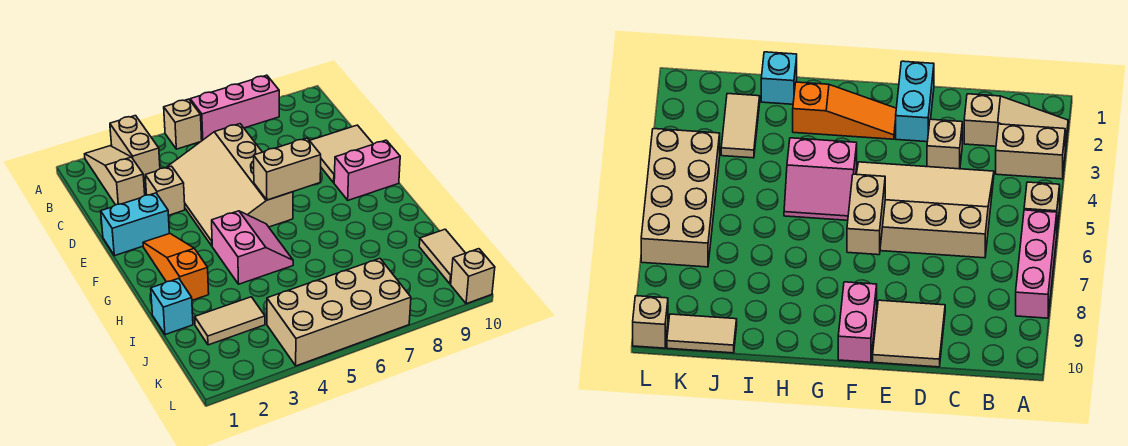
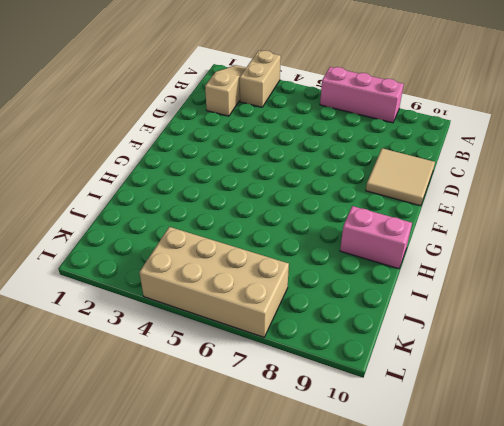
pink 1x2 brick [340,206,412,269] -> pink 1x2 brick moved to [334,140,400,200]
none -> tan 1x1 brick [164,99,202,149]
none -> tan 3x4 slope [166,124,293,246]
none -> tan 1x1 brick [145,166,185,216]

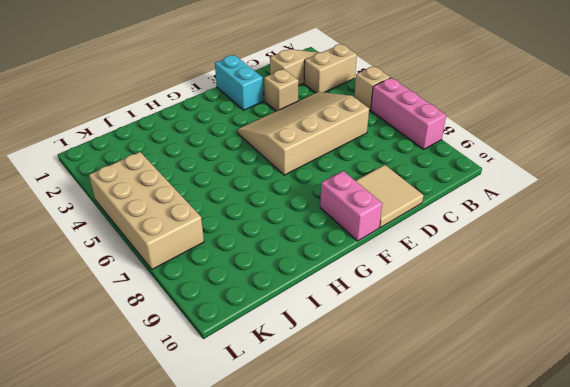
none -> orange 1x3 slope [143,233,209,300]
none -> pink 2x2 slope [212,211,293,284]
none -> cyan 1x1 brick [151,278,193,335]

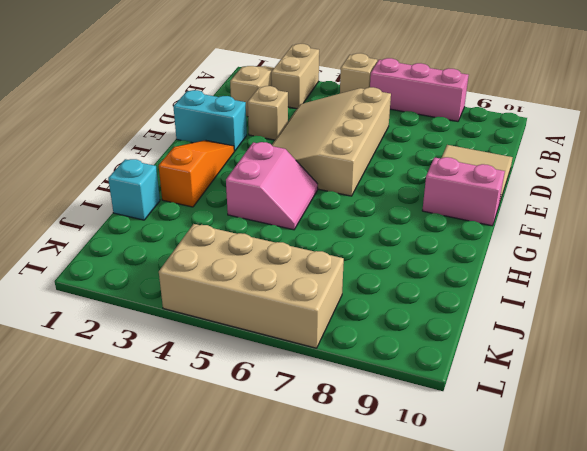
none -> tan 1x2 tile [195,297,265,345]
none -> tan 1x2 tile [419,229,465,284]
none -> tan 1x1 brick [451,249,495,304]

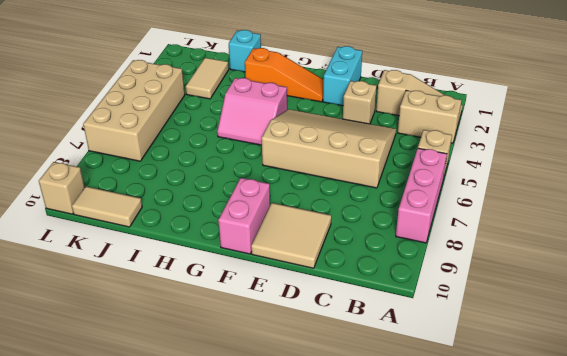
none -> tan 1x2 brick [254,138,321,200]

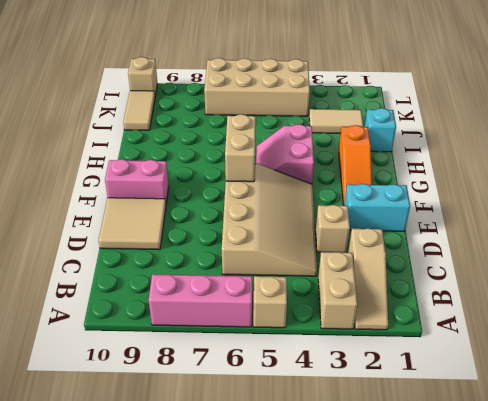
tan 1x2 brick [225,114,256,182] -> tan 1x2 brick turned to [254,138,321,200]

